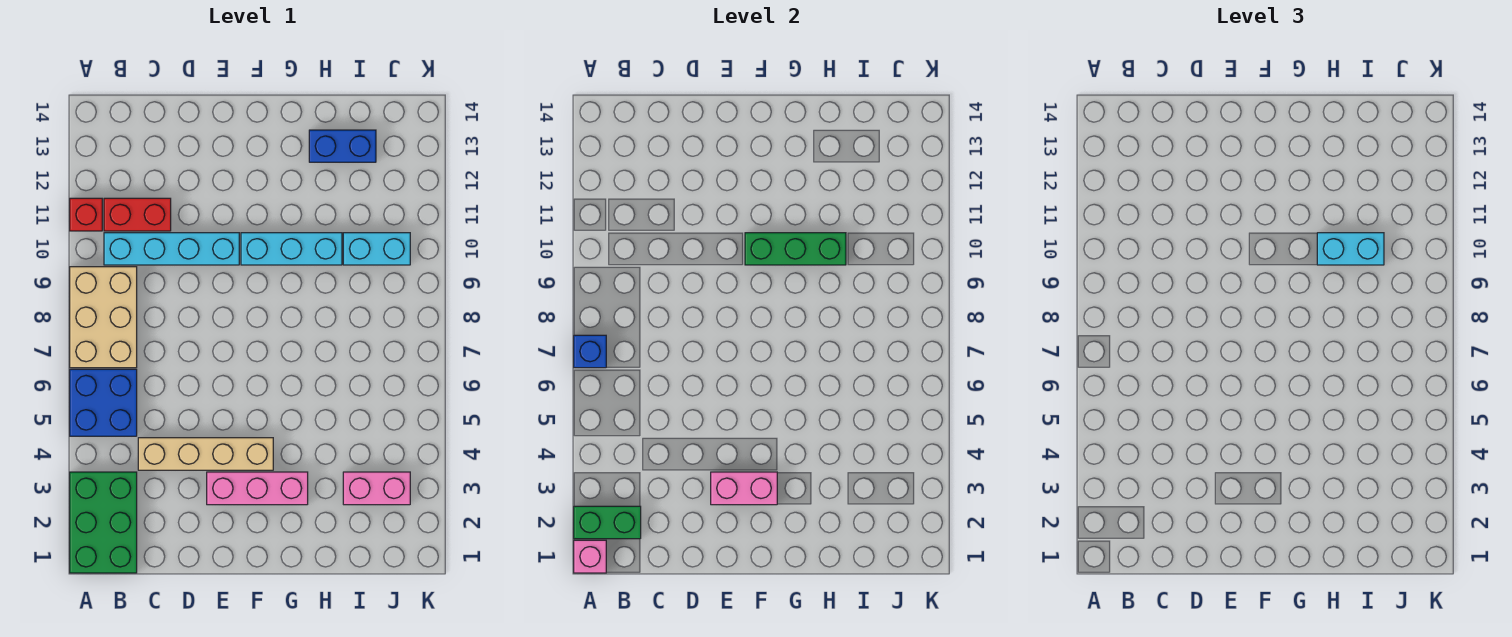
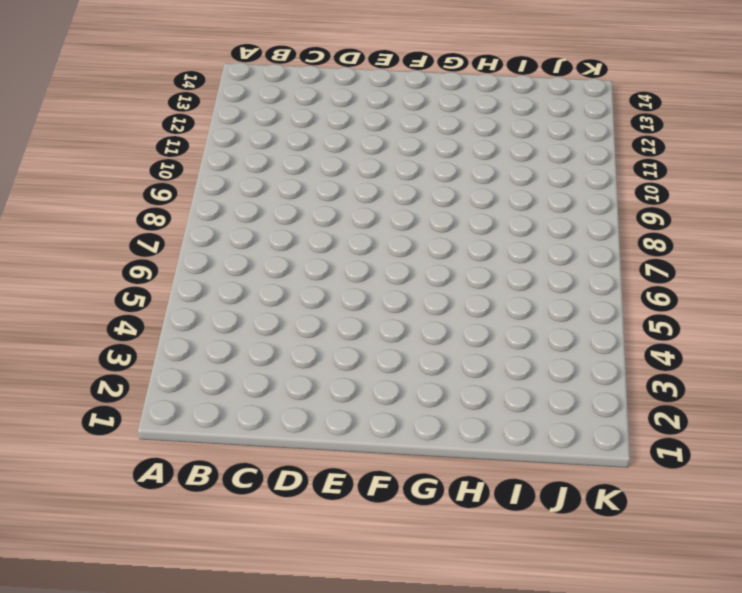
none -> green 2x3 brick [70,472,137,573]
none -> blue 2x2 brick [70,369,137,436]
none -> tan 2x3 brick [70,267,137,368]

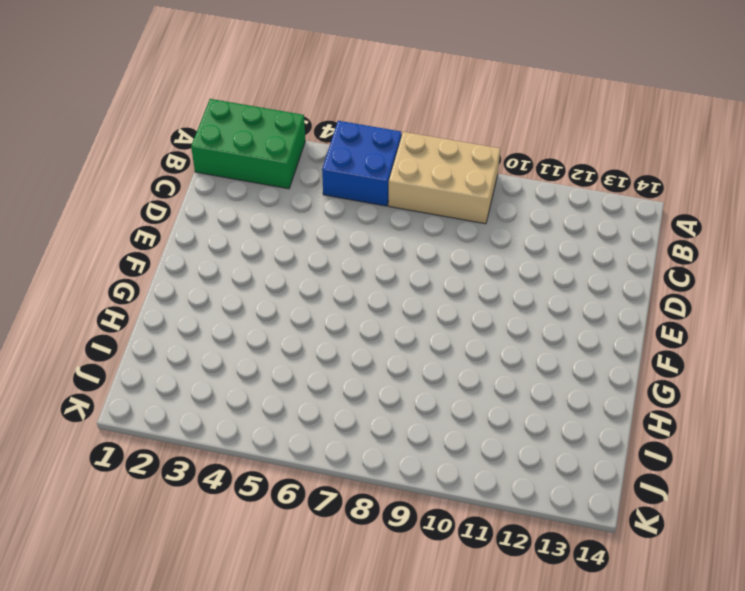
none -> red 1x1 brick [70,198,102,231]
none -> cyan 1x4 brick [104,233,239,265]
none -> red 1x2 brick [104,198,171,231]

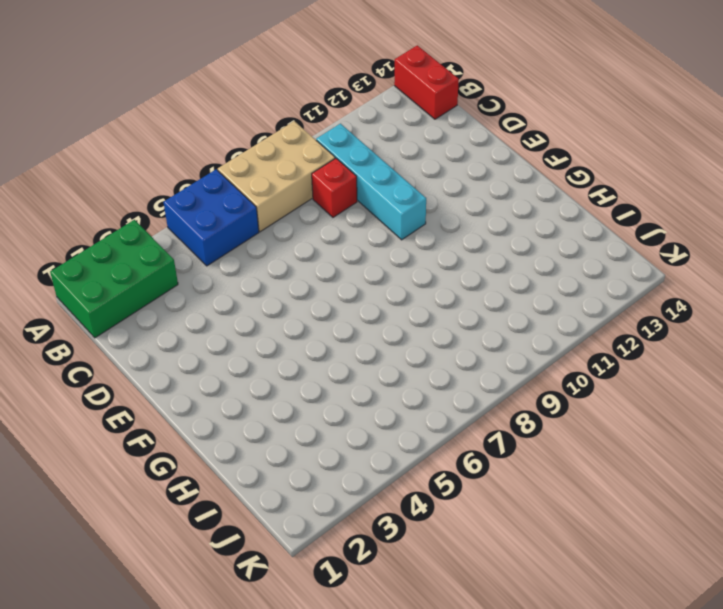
red 1x2 brick [394,45,459,119] -> red 1x2 brick moved to [104,198,171,231]
red 1x1 brick [312,158,357,217] -> red 1x1 brick moved to [70,198,102,231]
none -> tan 1x4 brick [138,438,273,470]
none -> pink 1x3 brick [207,472,308,505]
none -> cyan 1x3 brick [241,233,342,265]

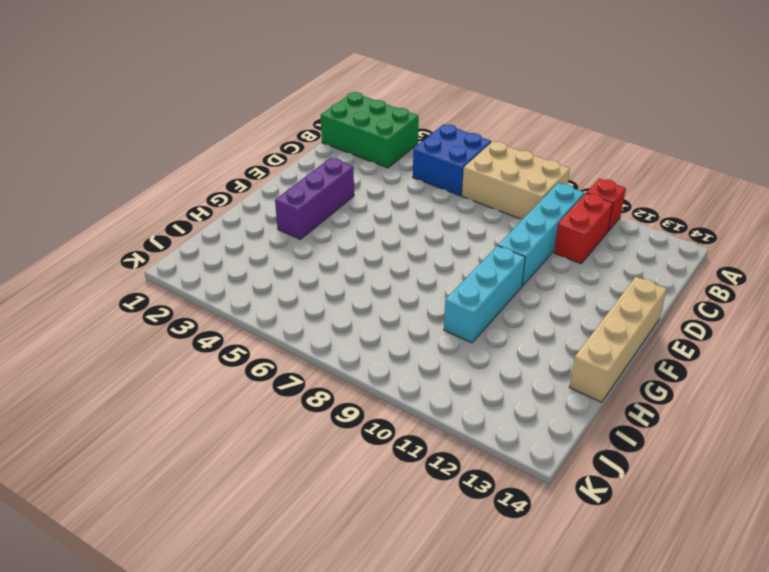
purple 1x3 brick [275,158,354,239] -> pink 1x3 brick [207,472,308,505]
tan 1x4 brick [569,277,667,402] -> tan 1x4 brick moved to [138,438,273,470]
none -> blue 1x2 brick [309,130,376,162]
none -> pink 1x2 brick [343,472,410,505]
none -> cyan 1x2 brick [343,233,410,265]

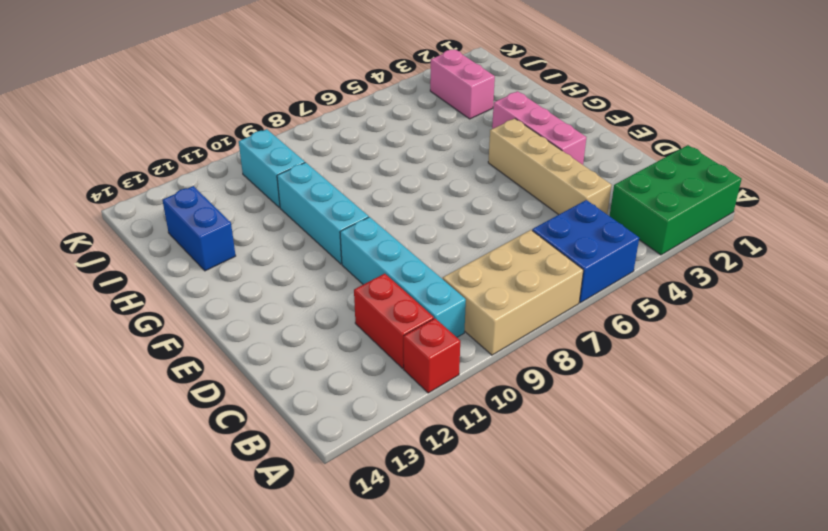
none -> pink 1x1 brick [574,540,606,573]
none -> green 1x2 brick [574,506,641,539]
none -> blue 1x1 brick [574,335,606,368]

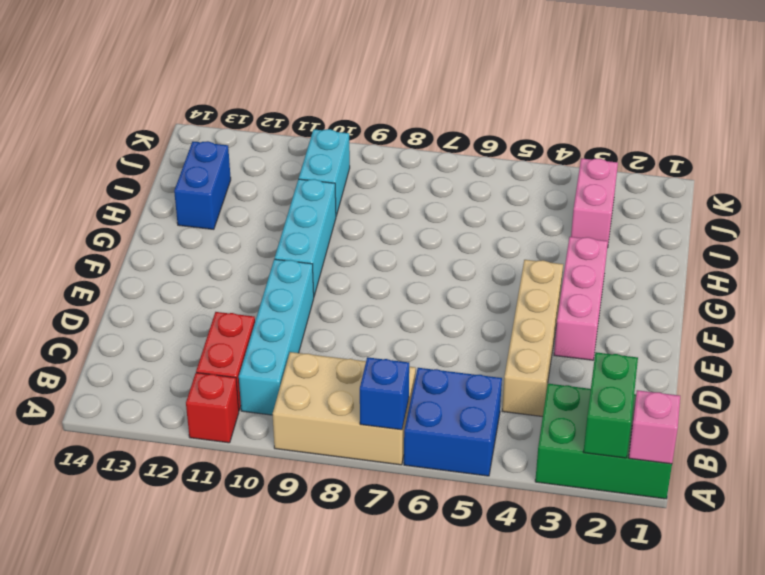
none -> pink 1x2 brick [711,472,777,505]
none -> green 1x3 brick [745,233,846,265]
none -> cyan 1x2 brick [1317,233,1384,265]

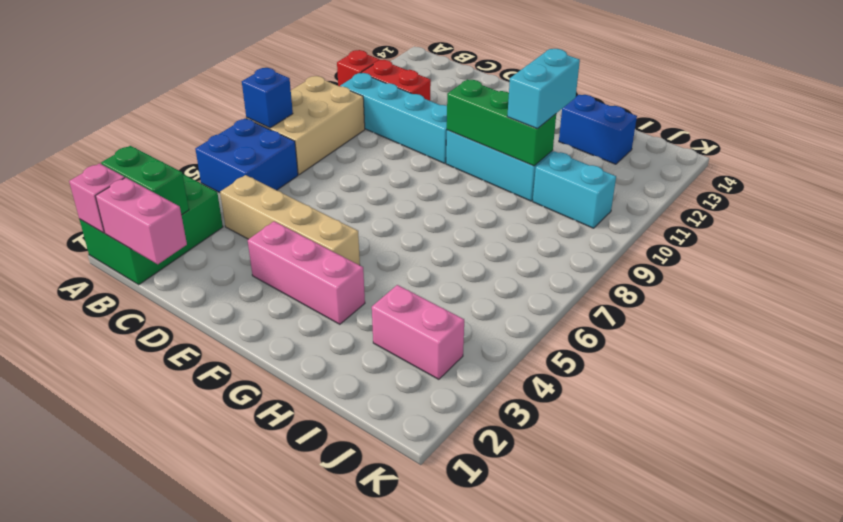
pink 1x2 brick [96,178,187,264] -> pink 1x2 brick moved to [711,472,777,505]
cyan 1x2 brick [507,49,580,129] -> cyan 1x2 brick turned to [1317,233,1384,265]

